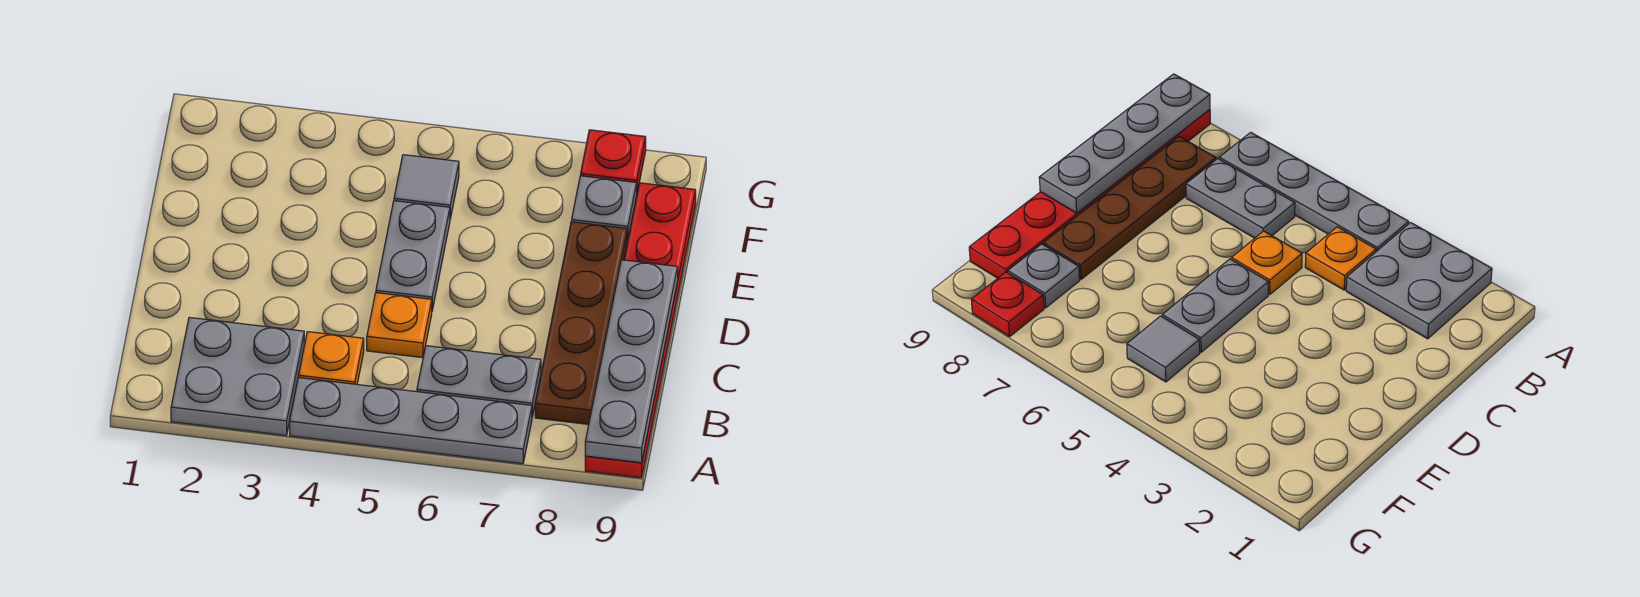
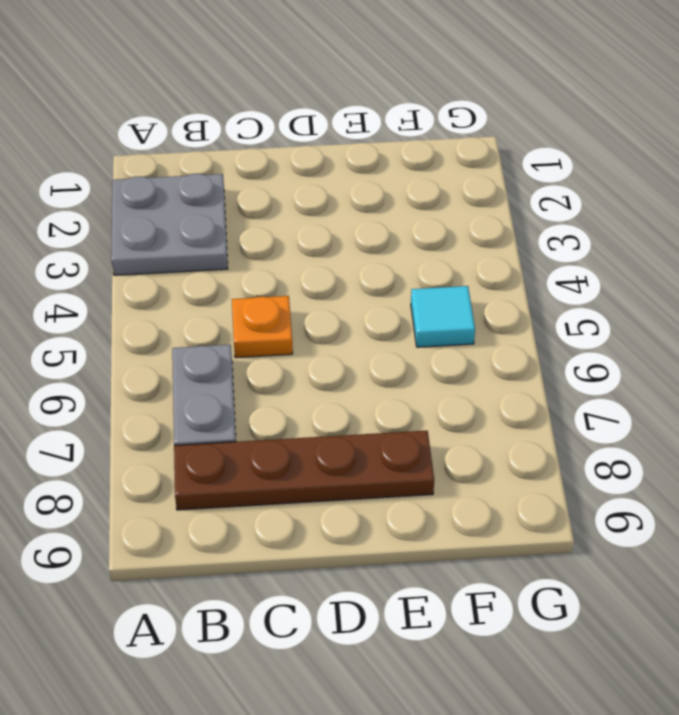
cyan 1x1 tile [411,286,475,347] -> grey 1x1 tile [394,155,459,219]
none -> grey 1x4 plate [290,377,532,464]
none -> red 1x6 plate [585,183,696,478]
none -> orange 1x1 plate [299,332,364,384]

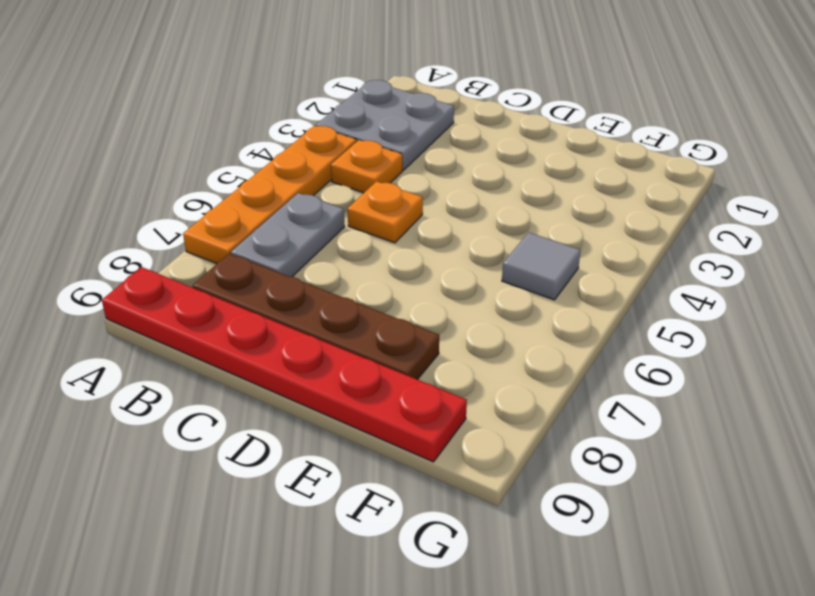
orange 1x4 plate [183,126,357,264] -> grey 1x4 plate [290,377,532,464]
none -> grey 1x2 plate [376,201,450,310]
none -> grey 1x1 plate [572,176,637,241]
none -> red 1x1 plate [581,130,646,192]

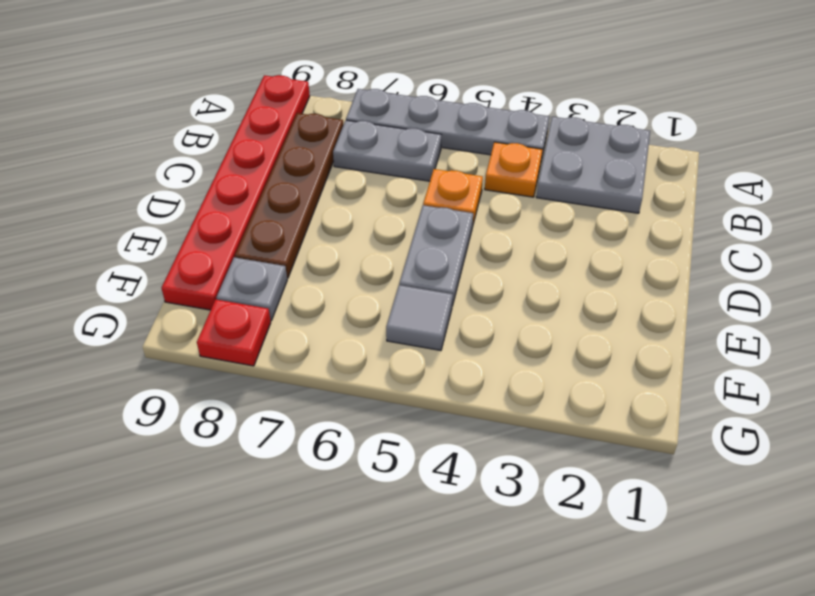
none -> grey 1x4 plate [585,260,678,463]

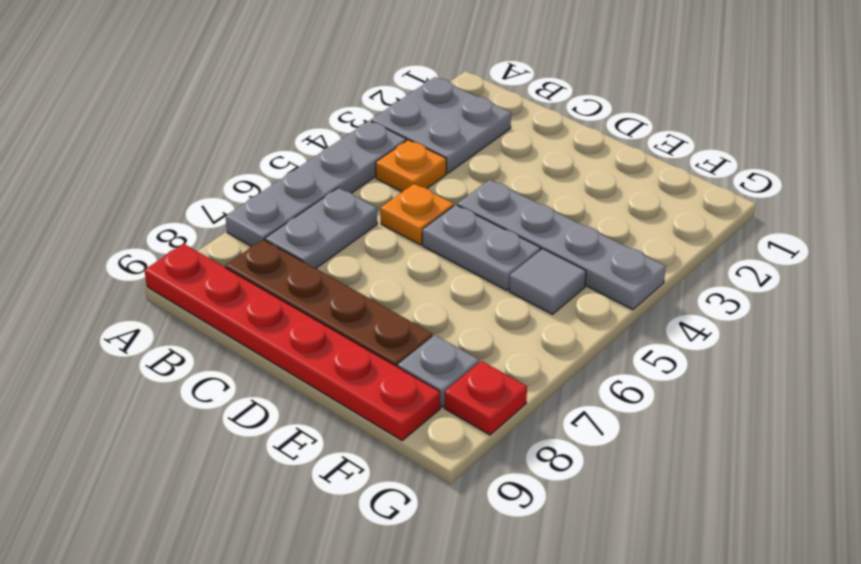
grey 1x4 plate [457,180,666,310] -> grey 1x4 plate moved to [585,260,678,463]

